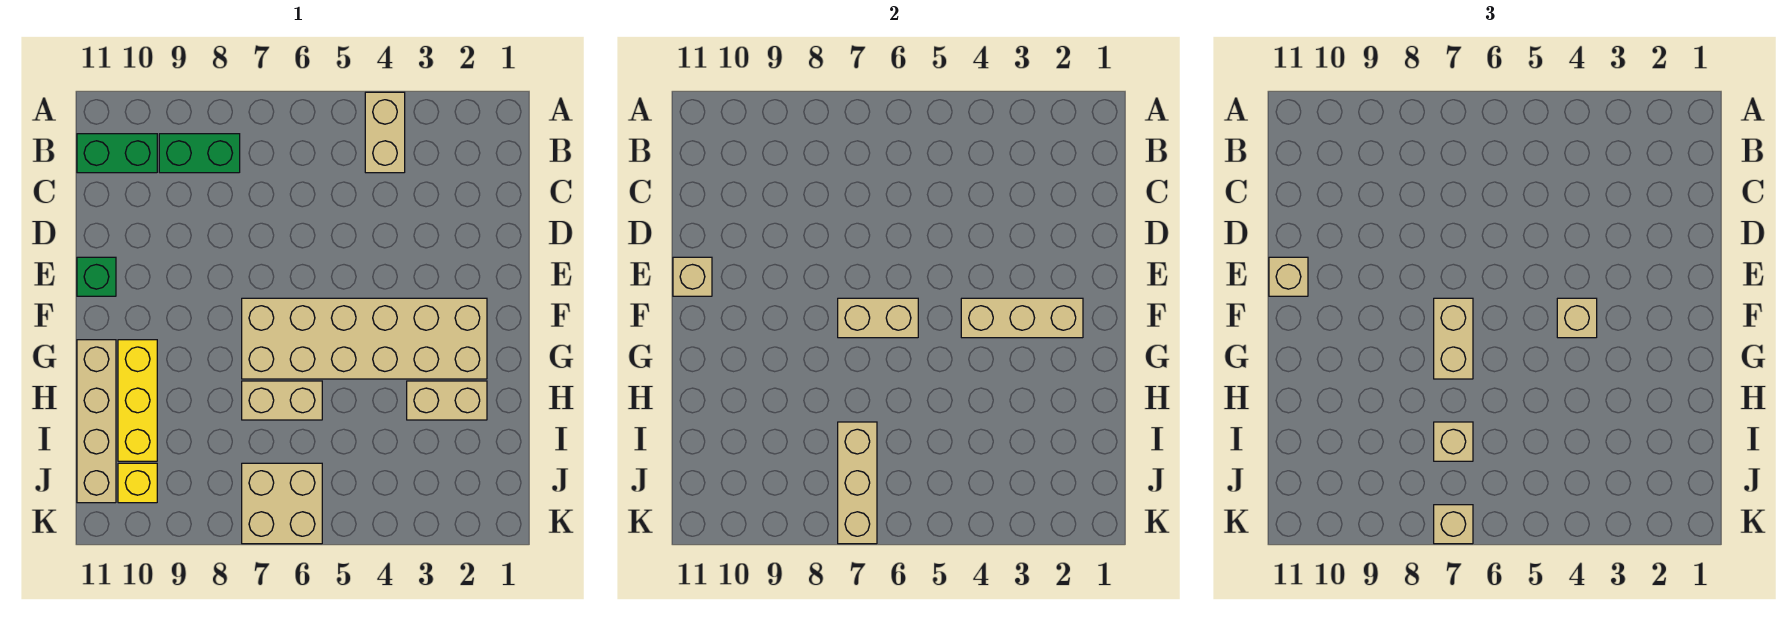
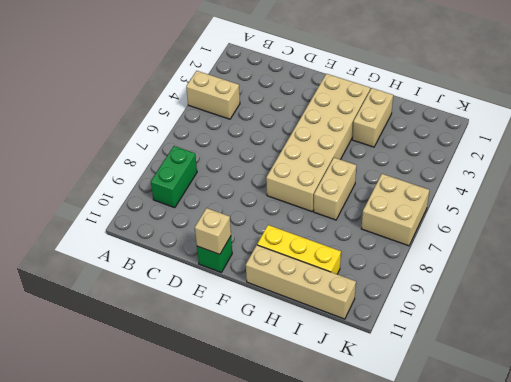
none -> green 1x2 brick [77,134,157,173]
none -> yellow 1x1 brick [118,463,157,503]
none -> tan 1x3 brick [961,298,1083,338]

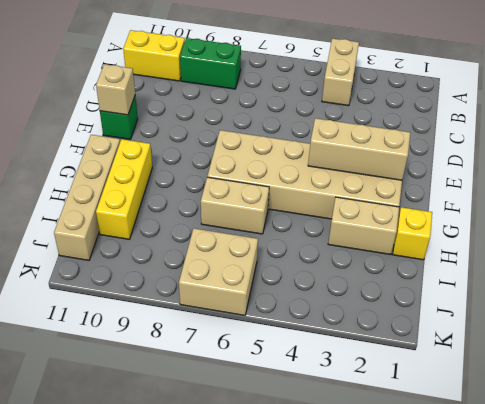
yellow 1x2 brick [123,30,185,81] -> green 1x2 brick [77,134,157,173]
yellow 1x1 brick [393,207,432,260] -> yellow 1x1 brick moved to [118,463,157,503]
none -> tan 1x2 brick [838,298,918,338]
none -> tan 1x3 brick [838,422,877,544]
none -> tan 1x1 brick [1269,257,1308,296]

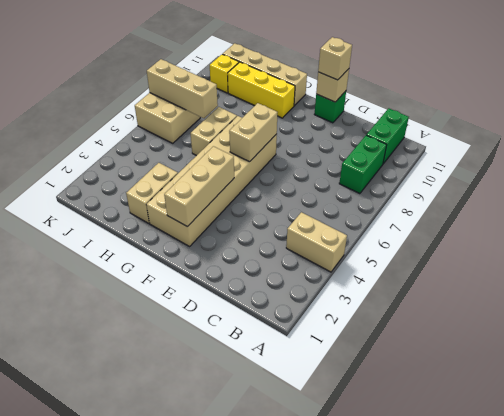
none -> tan 1x1 brick [1557,298,1597,338]
none -> tan 1x2 brick [1434,298,1473,379]
none -> tan 1x1 brick [1434,422,1473,461]

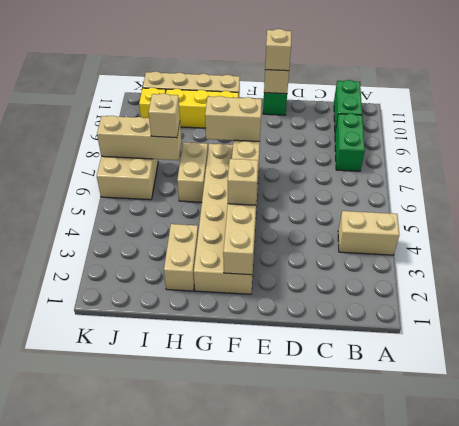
none -> tan 1x1 brick [1434,505,1473,544]

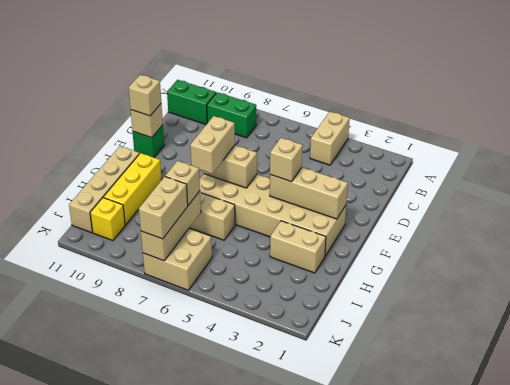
tan 1x2 brick [139,177,188,239] -> tan 1x1 brick [1434,505,1473,544]

